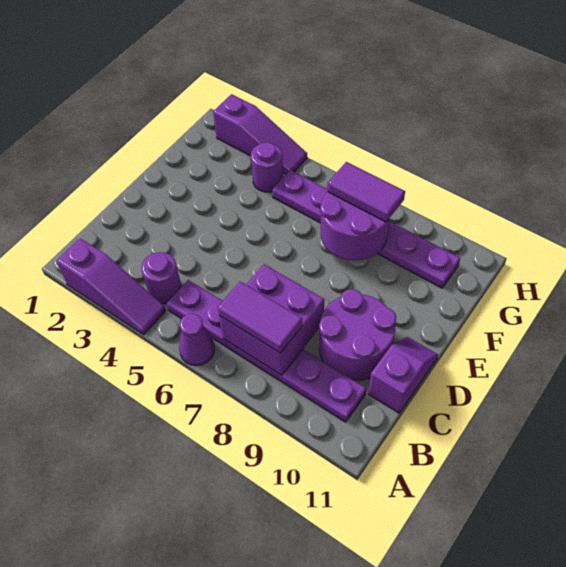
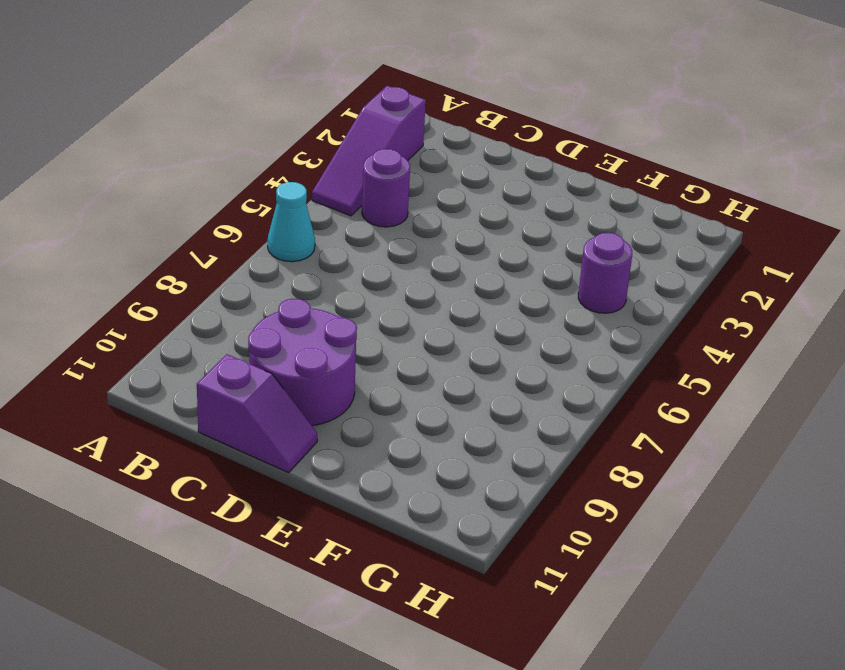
cyan 1x1 cone [267,182,315,262] -> purple 1x1 cone [179,314,215,365]
none -> purple 1x6 plate [167,280,366,422]
none -> purple 1x6 plate [272,170,460,288]
none -> purple 1x3 slope [213,94,307,174]

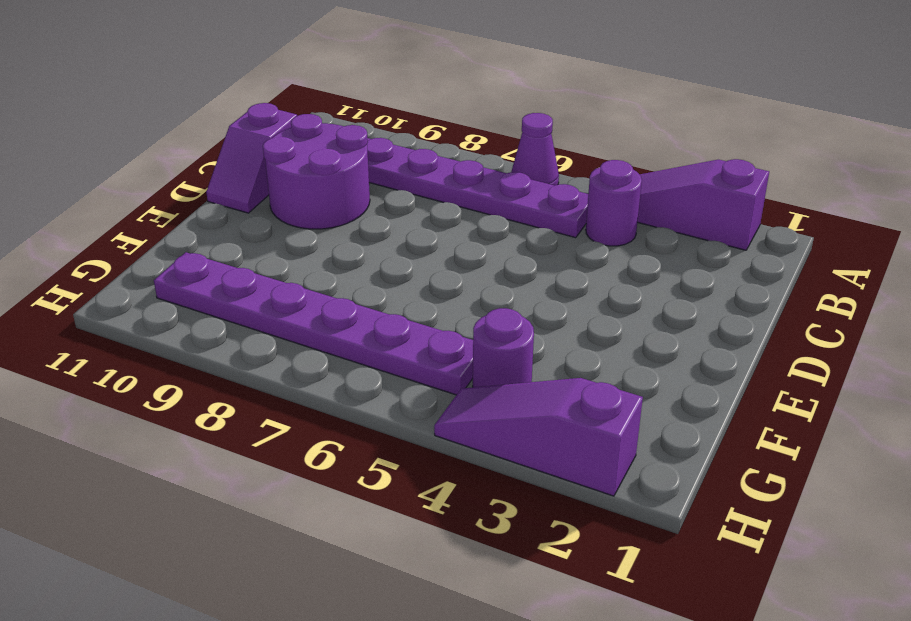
none -> purple 2x2 brick [219,265,324,375]
none -> purple 2x2 round brick [320,192,390,261]
none -> purple 1x2 tile [217,282,302,353]

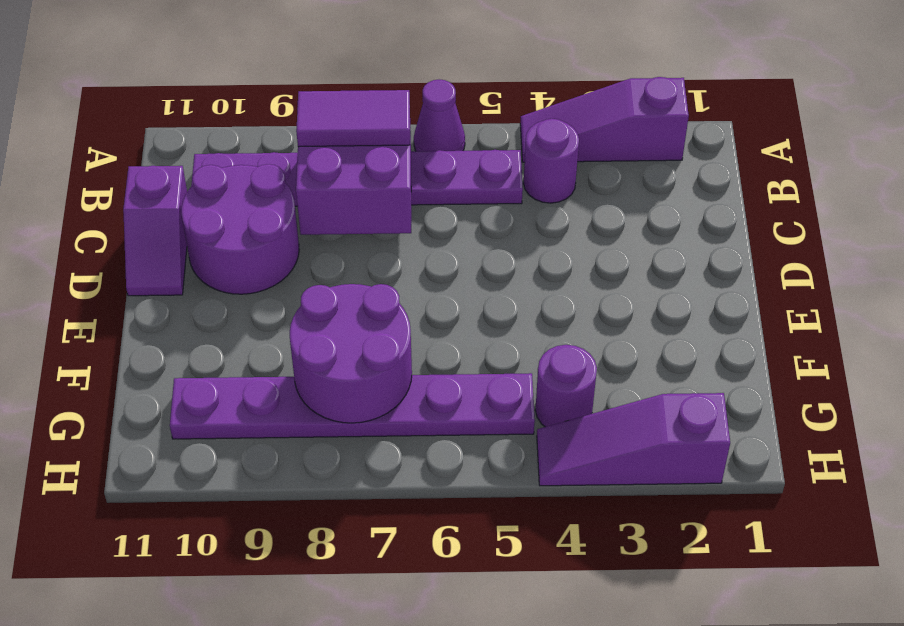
none -> purple 1x2 tile [327,162,405,222]

